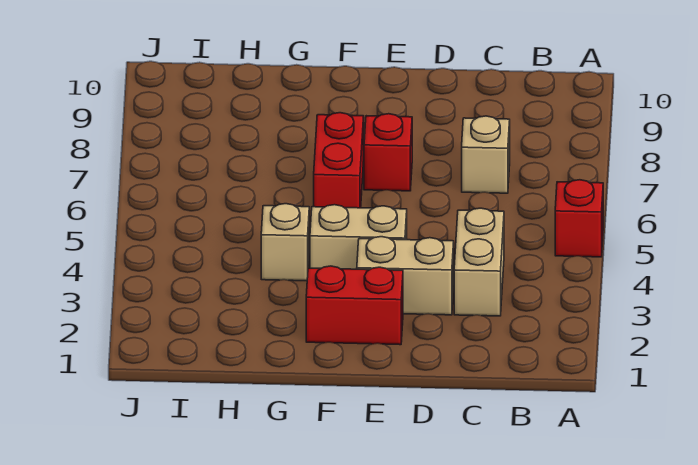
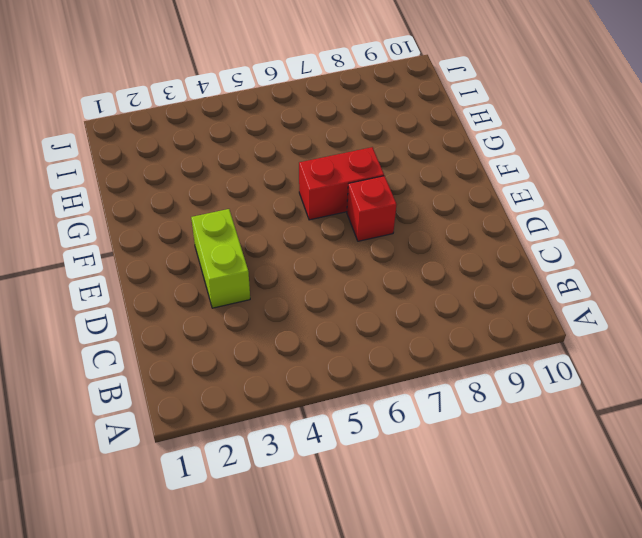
lime 1x2 brick [191,209,250,308] -> tan 1x2 brick [357,237,454,315]
none -> red 1x1 brick [555,180,603,257]
none -> tan 1x2 brick [454,208,504,316]

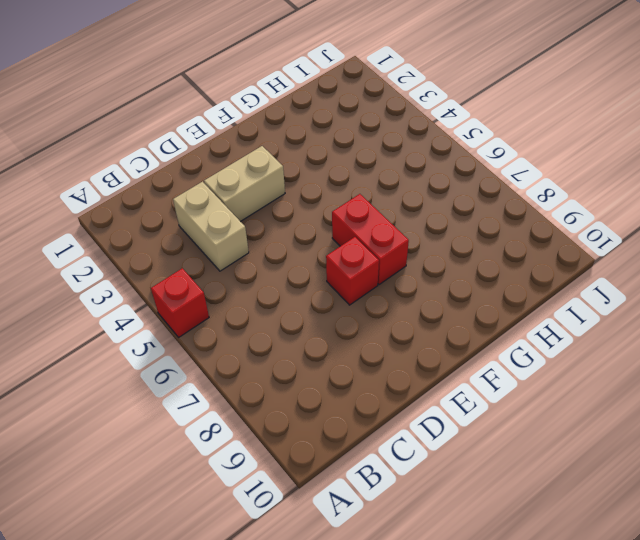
none -> tan 1x1 brick [462,116,510,193]
none -> red 1x2 brick [306,266,403,345]

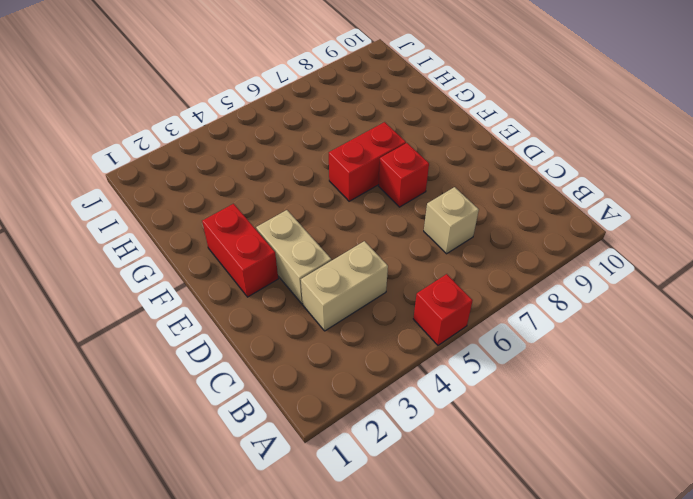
none -> tan 1x2 brick [310,205,407,269]
none -> tan 1x1 brick [261,204,309,281]

